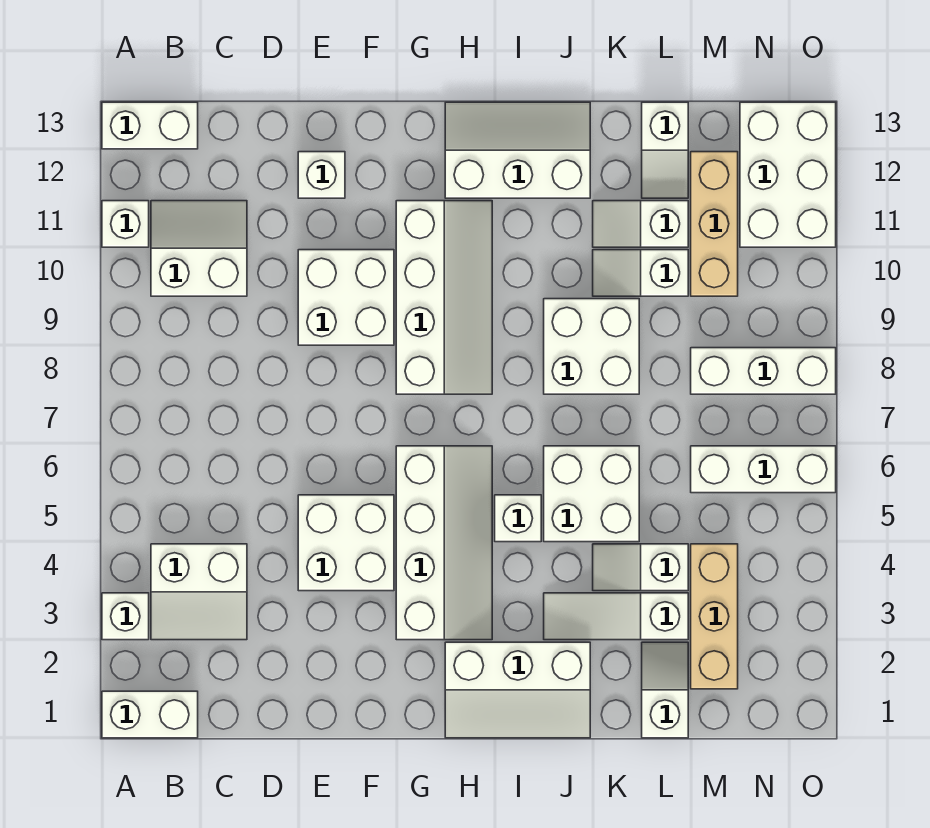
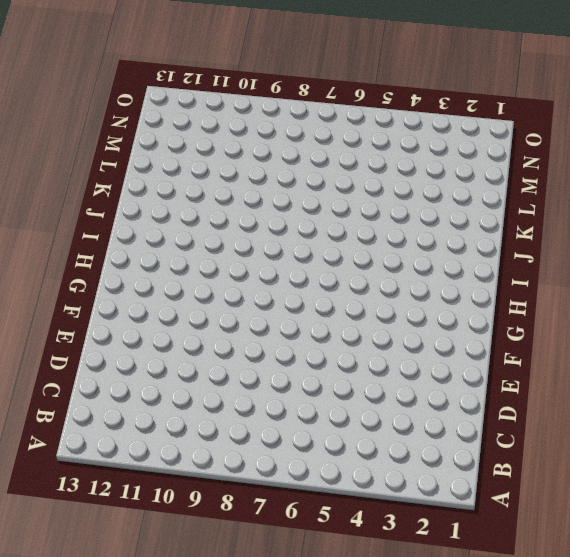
none -> white 1x2 brick [102,691,198,738]
none -> white 1x1 brick [102,593,149,640]
none -> white 1x1 brick [102,201,149,247]

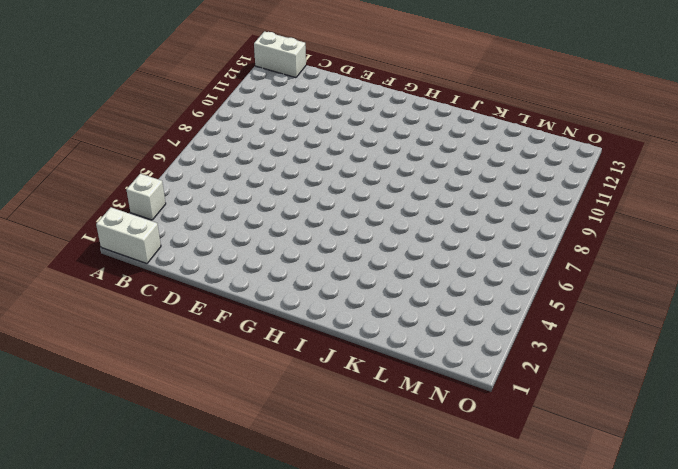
none -> white 1x1 brick [102,201,149,247]
none -> white 2x2 slope [151,544,247,640]
none -> white 2x2 slope [151,201,247,296]

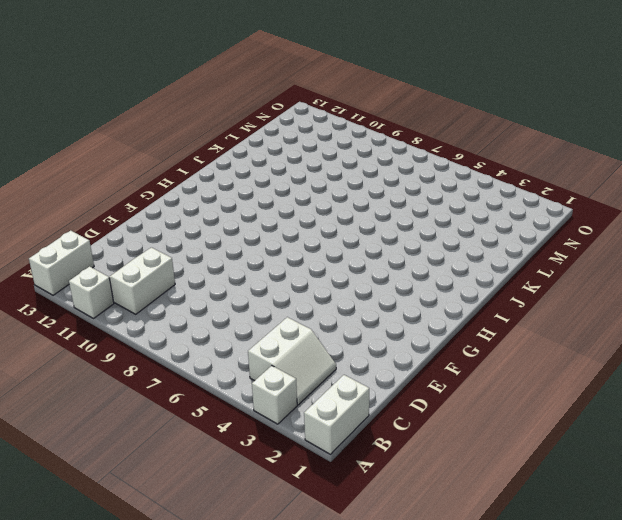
none -> white 2x2 brick [298,495,394,591]
none -> white 2x2 brick [298,250,394,345]
none -> white 1x1 brick [298,152,345,198]

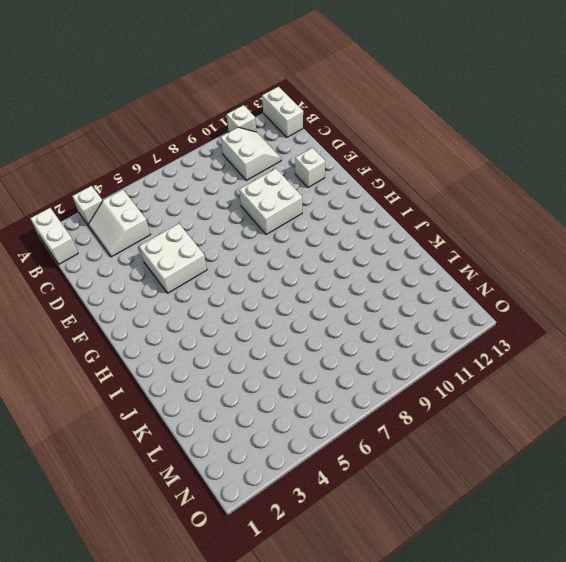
none -> white 2x4 slope [396,446,492,640]
none -> white 2x4 slope [396,201,492,394]
none -> white 2x3 slope [445,642,590,738]

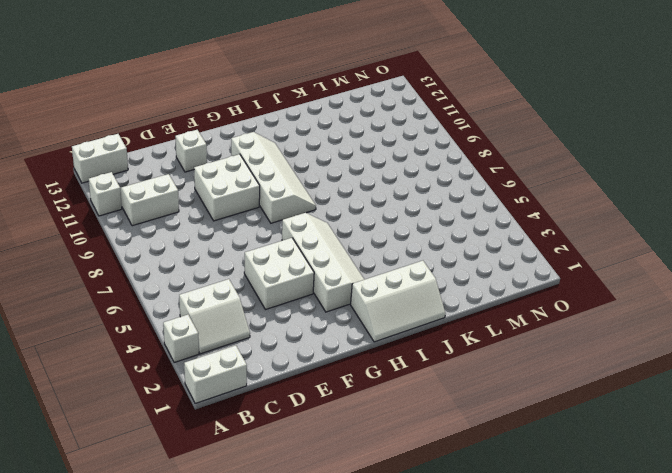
none -> white 2x3 slope [445,102,590,198]
none -> white 1x1 brick [495,495,541,542]
none -> white 1x3 slope [544,593,688,640]

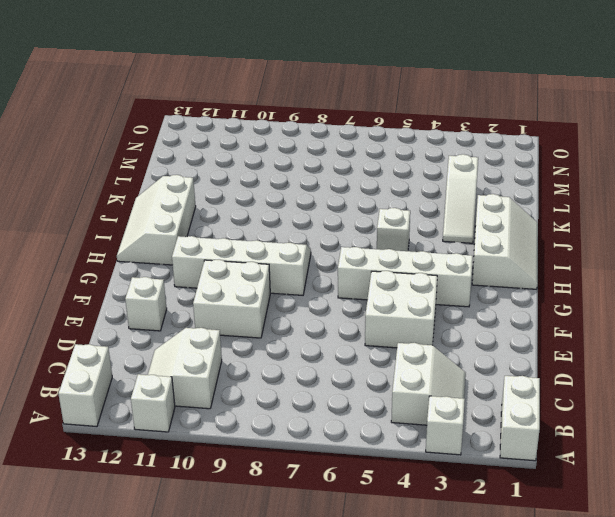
none -> white 2x2 brick [544,446,639,542]
none -> white 2x2 brick [544,299,639,394]
none -> white 1x2 slope [593,544,688,591]

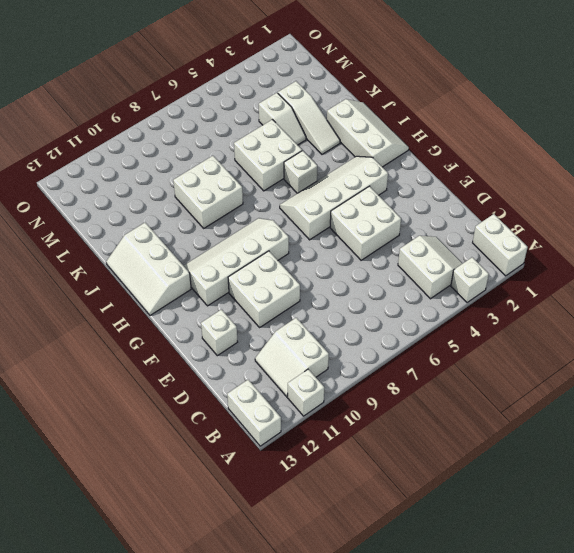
none -> white 1x2 slope [593,250,688,296]
none -> white 1x2 slope [593,201,688,247]
none -> white 1x2 slope [642,642,688,738]

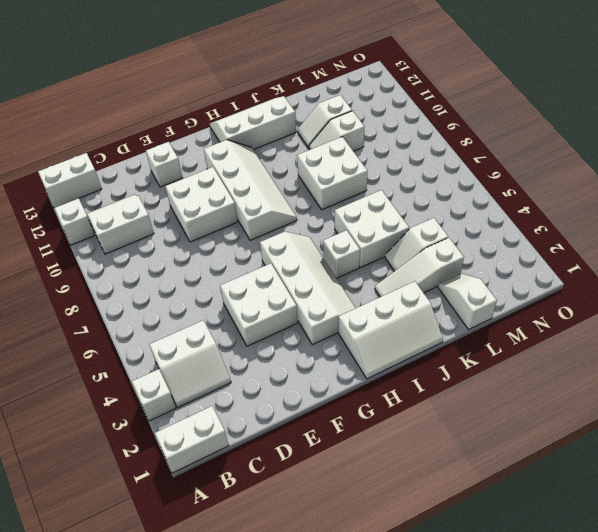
none -> white 1x2 slope [642,102,688,198]
none -> tan 1x3 brick [691,544,738,689]
none -> white 1x3 brick [691,446,836,493]

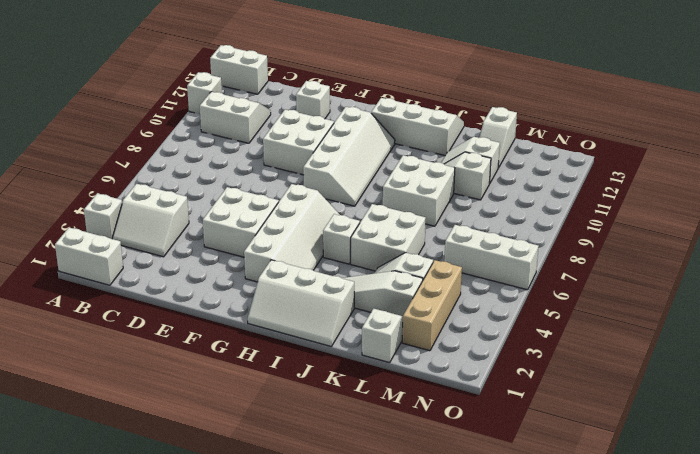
none -> white 1x3 brick [691,348,836,394]
none -> tan 1x3 brick [691,152,738,296]
none -> white 2x3 brick [740,102,836,247]

